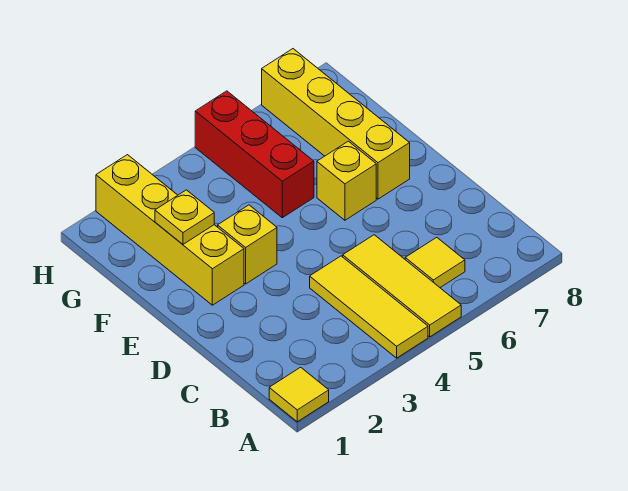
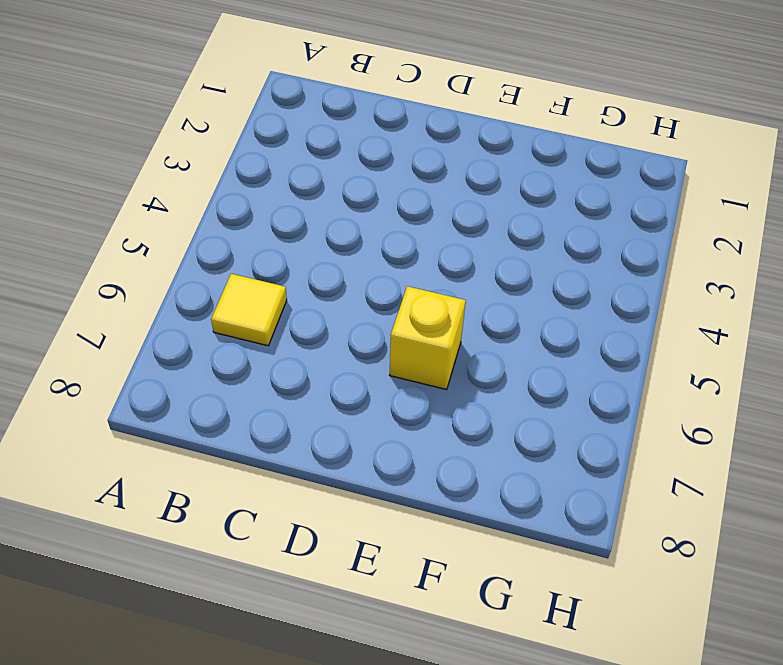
none -> yellow 1x1 tile [269,367,329,422]
none -> yellow 1x3 tile [310,256,428,358]

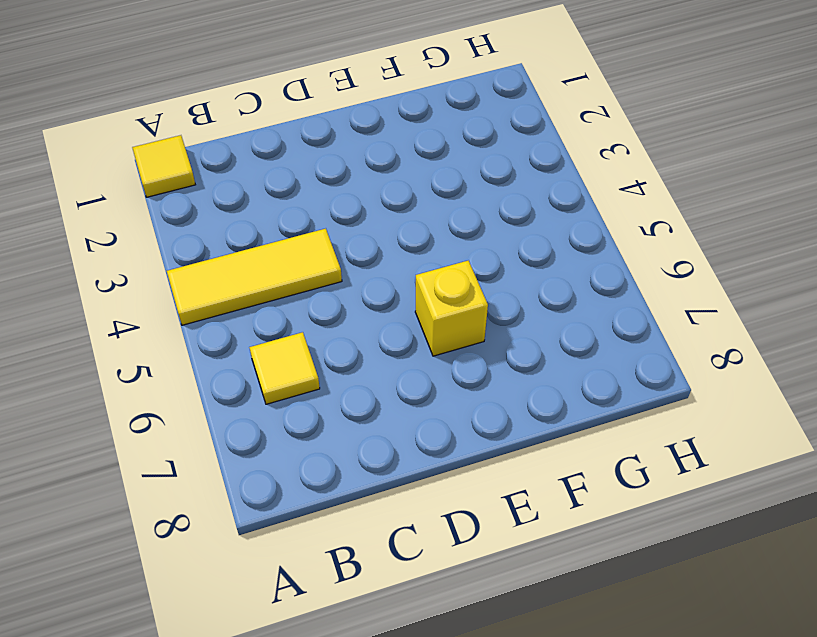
none -> yellow 1x3 tile [343,235,461,337]
none -> yellow 1x4 brick [96,155,244,305]

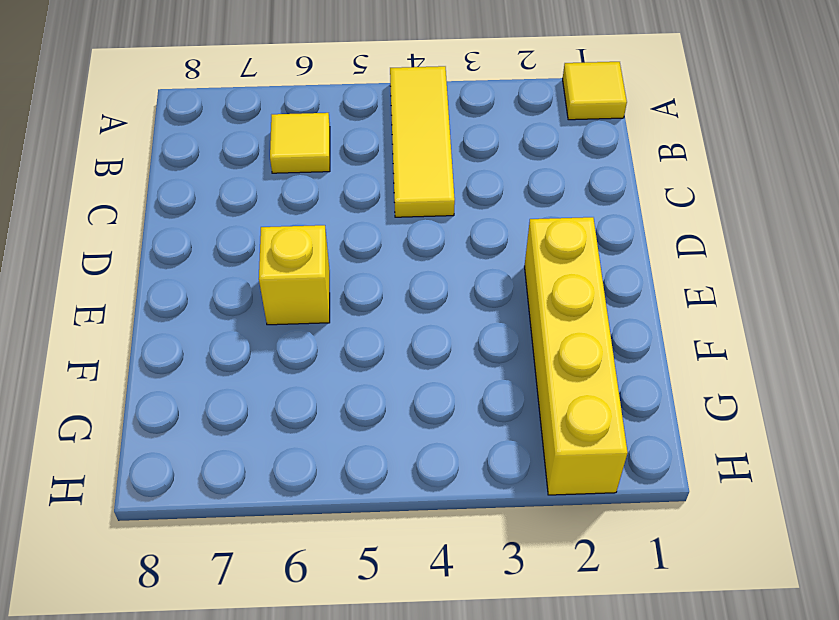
none -> yellow 1x3 tile [343,235,461,337]
none -> yellow 1x1 brick [218,205,277,284]

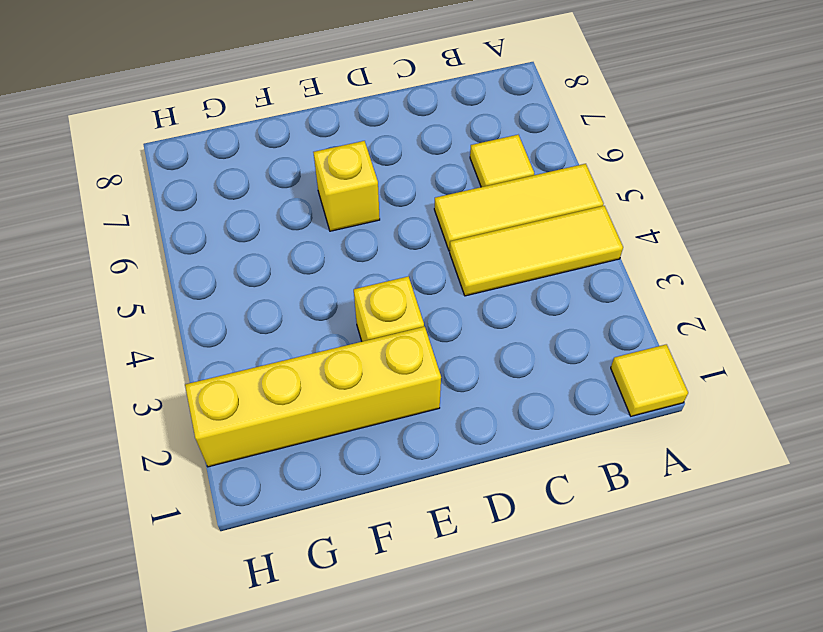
none -> yellow 1x4 brick [262,49,410,199]
none -> red 1x3 brick [195,91,314,218]

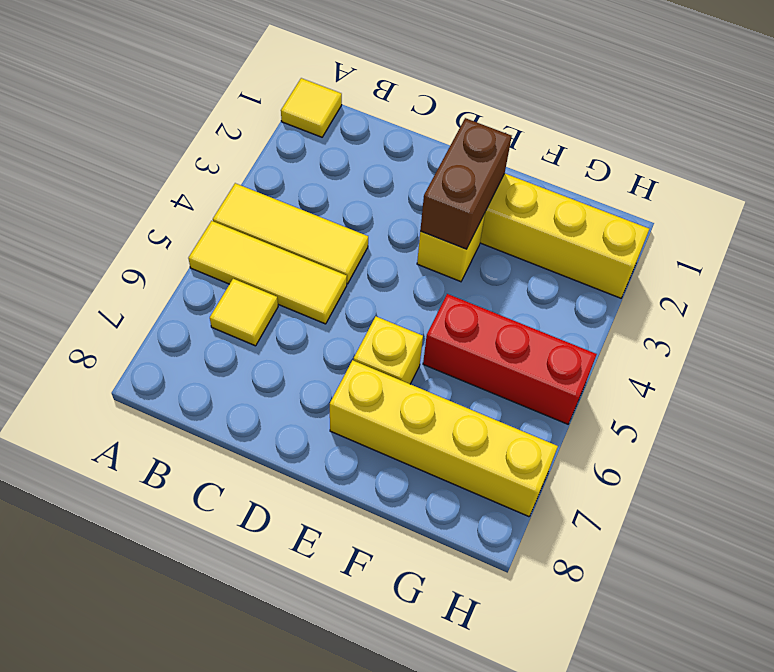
brown 1x2 brick [420,118,512,249] -> none
none -> yellow 1x1 plate [155,190,214,244]

